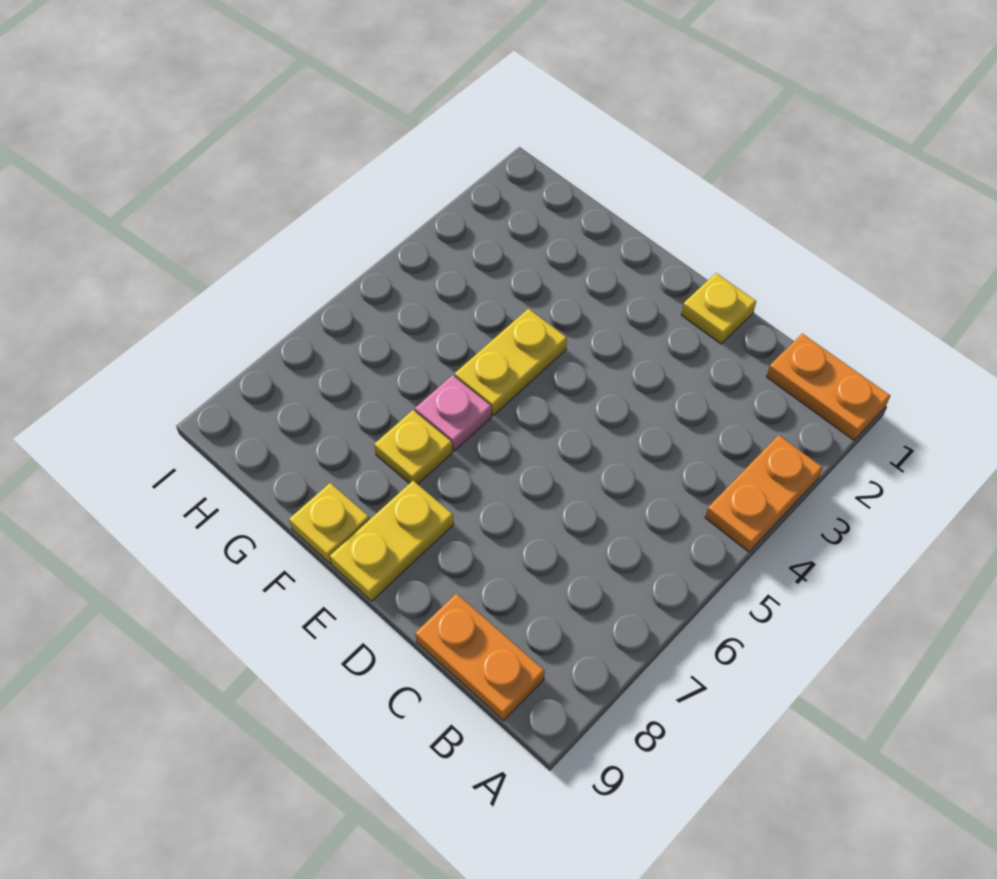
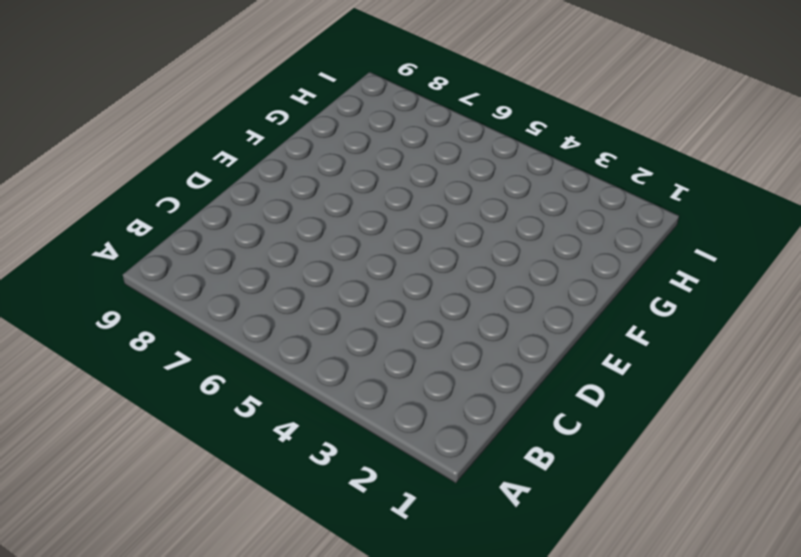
none -> orange 1x2 plate [767,334,890,440]
none -> orange 1x2 plate [705,435,823,552]

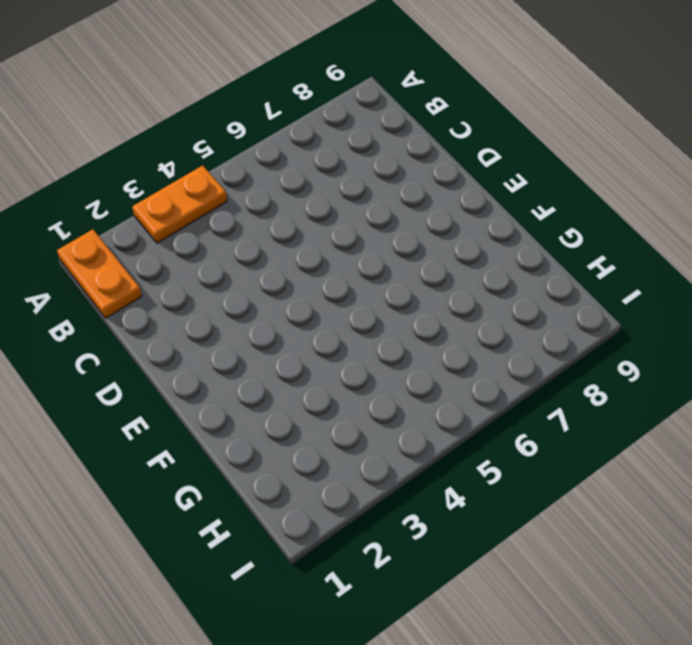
none -> orange 1x2 plate [415,593,545,721]
none -> yellow 1x1 plate [681,273,756,344]

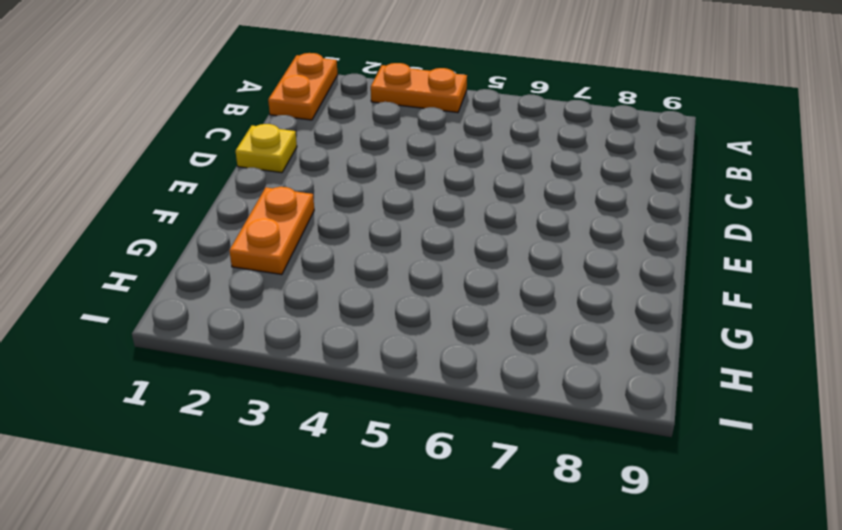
orange 1x2 plate [229,187,314,275] -> orange 1x2 plate moved to [415,593,545,721]
none -> yellow 1x2 plate [330,481,454,601]
none -> yellow 1x2 plate [455,309,567,415]

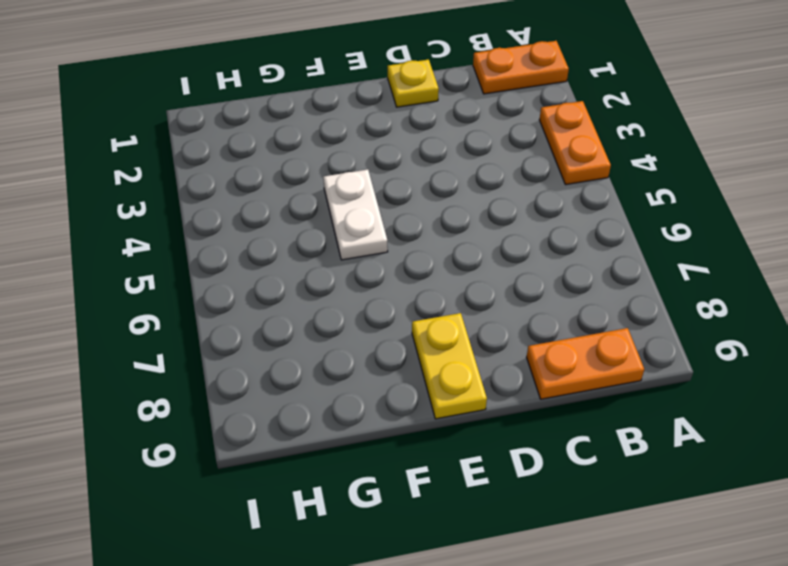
white 1x2 plate [323,169,388,260] -> yellow 1x2 plate [455,309,567,415]
none -> pink 1x1 plate [415,375,491,451]
none -> yellow 1x1 plate [374,410,452,484]

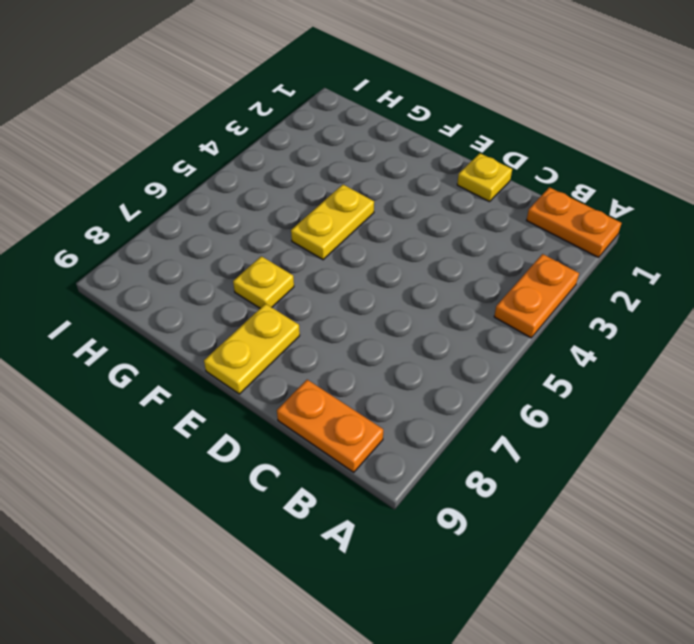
none -> pink 1x1 plate [415,375,491,451]
none -> yellow 1x1 plate [289,483,370,564]

